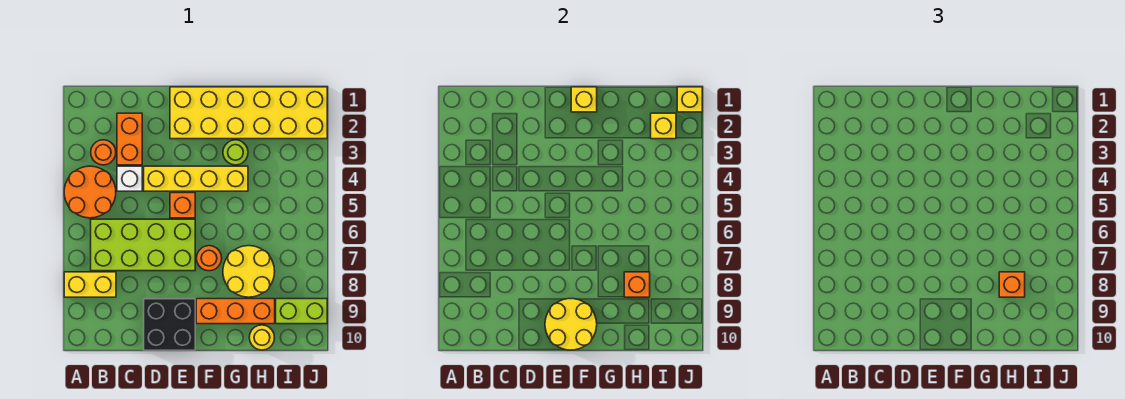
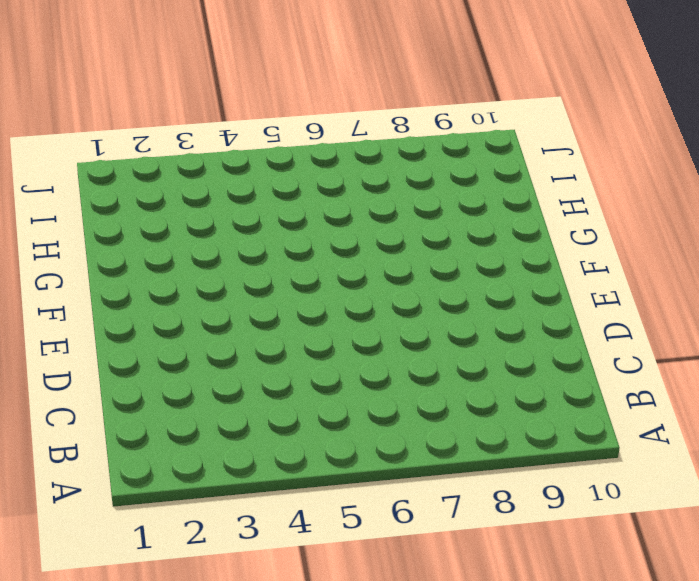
none -> orange 2x2 round brick [64,166,116,218]
none -> yellow 1x2 brick [64,272,116,297]
none -> orange 1x1 round brick [91,140,116,165]

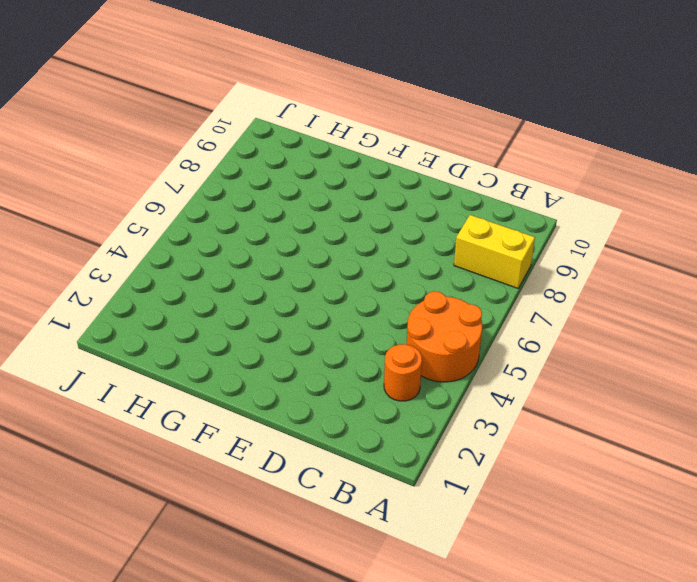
none -> lime 2x4 brick [91,219,195,271]
none -> orange 1x2 brick [117,113,142,165]
none -> white 1x1 brick [117,166,142,191]

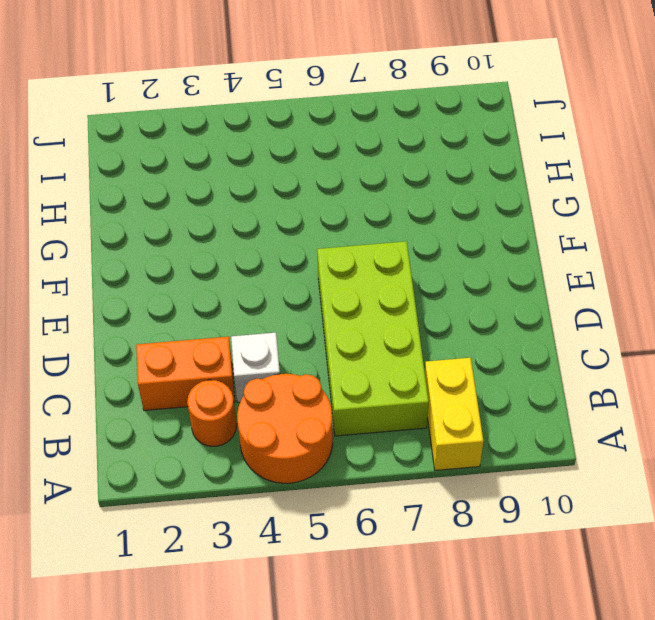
none -> yellow 1x4 brick [144,166,248,191]
none -> black 2x2 brick [144,299,195,350]
none -> yellow 2x6 brick [170,87,327,139]

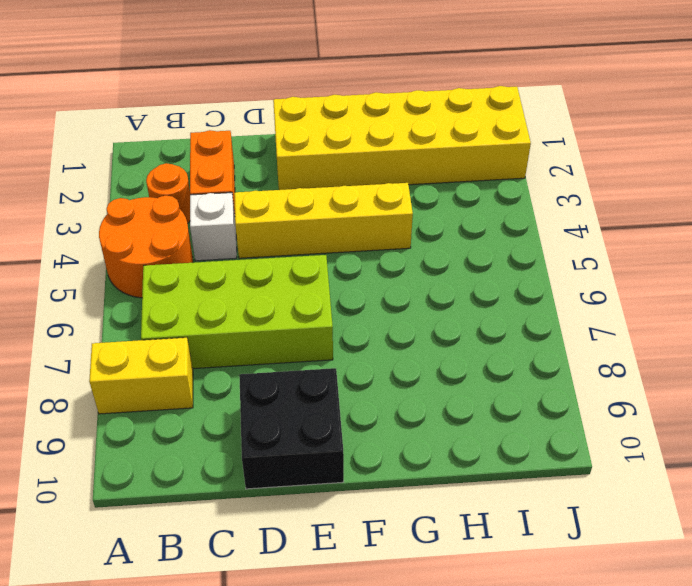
none -> orange 1x1 brick [170,193,195,218]
none -> orange 1x1 round brick [197,246,222,271]
none -> orange 1x3 brick [196,299,275,324]

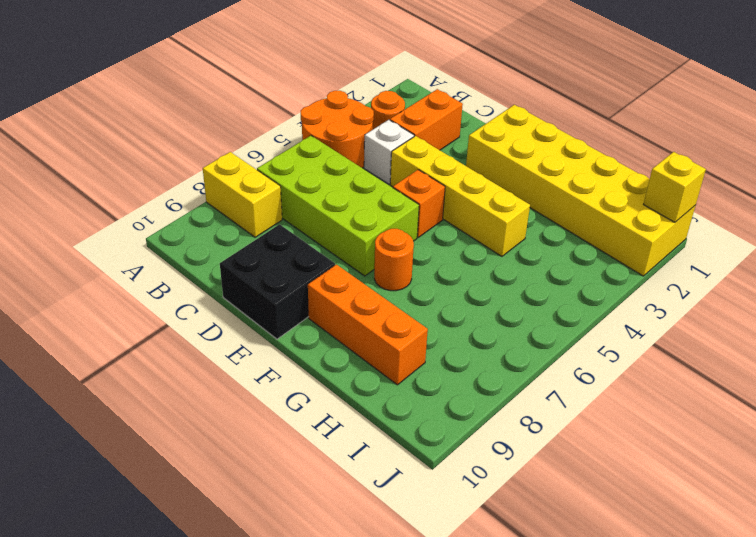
none -> lime 1x1 round brick [223,140,248,165]
none -> yellow 2x2 round brick [223,246,275,297]
none -> yellow 1x1 round brick [249,325,275,350]

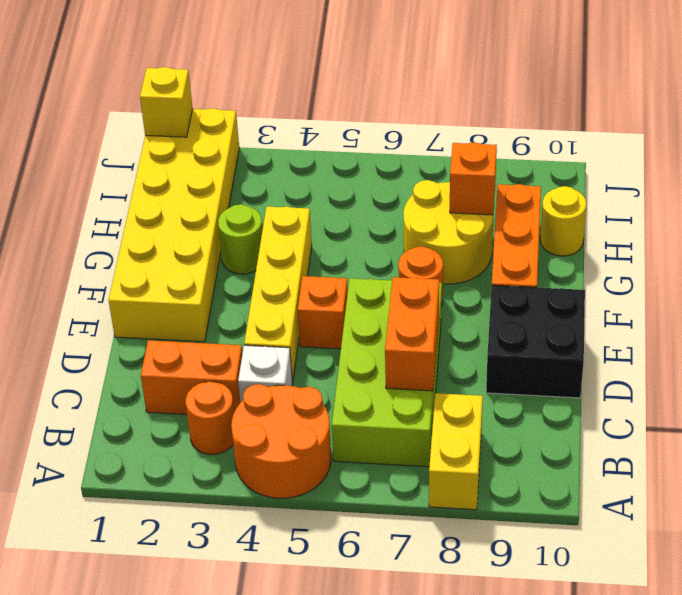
orange 1x2 brick [385,277,439,391] -> none
none -> lime 1x2 brick [276,299,327,324]
none -> yellow 2x2 round brick [545,299,597,350]
none -> yellow 1x1 brick [571,87,597,112]

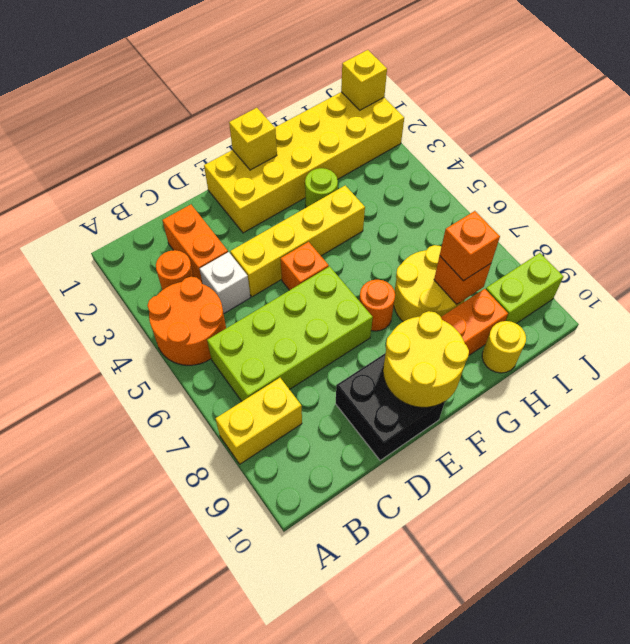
none -> yellow 1x1 brick [651,113,676,139]

